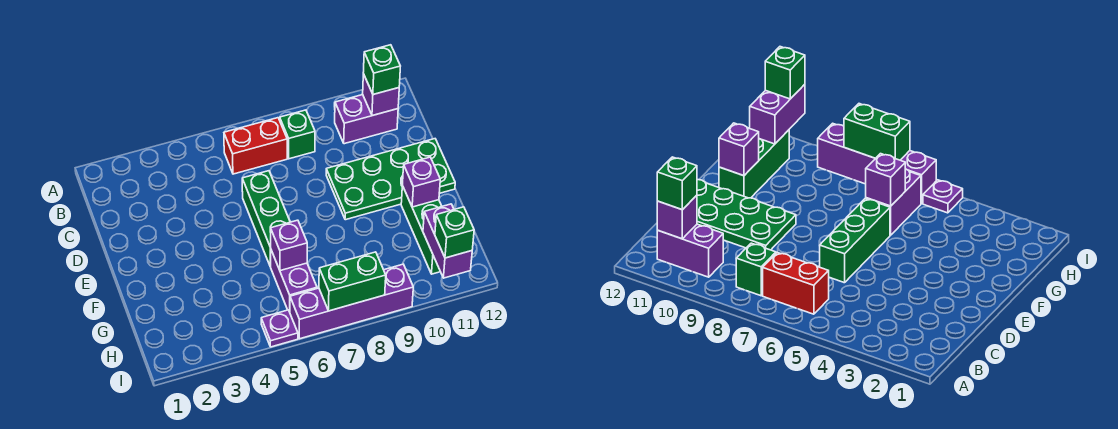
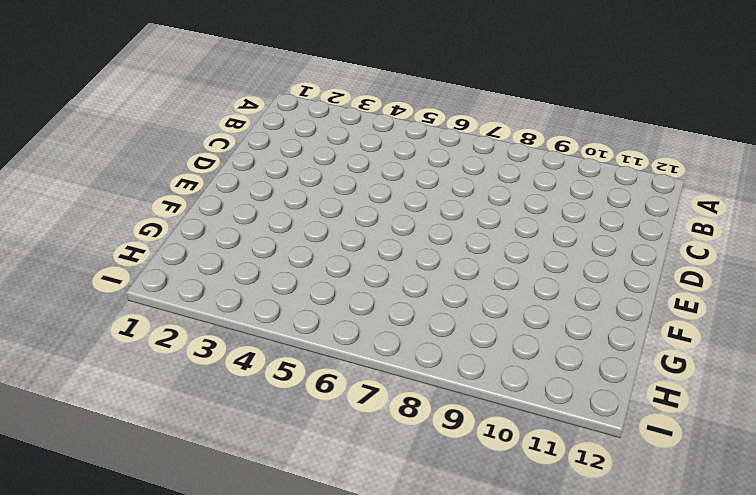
none -> red 1x2 brick [224,118,287,174]
none -> green 1x1 brick [279,110,315,159]
none -> purple 1x2 brick [335,95,398,144]

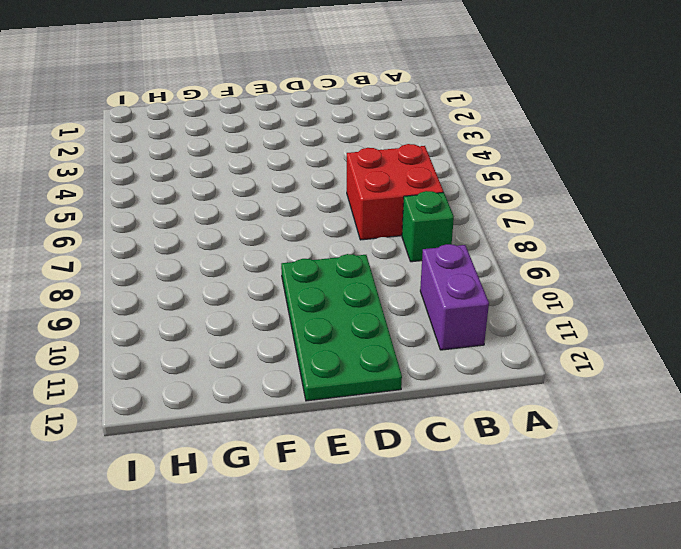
red 2x2 brick [347,144,443,240] -> red 1x2 brick [224,118,287,174]
none -> green 1x3 brick [242,171,290,267]
none -> green 1x3 brick [401,186,442,274]
none -> purple 1x2 brick [271,250,317,312]

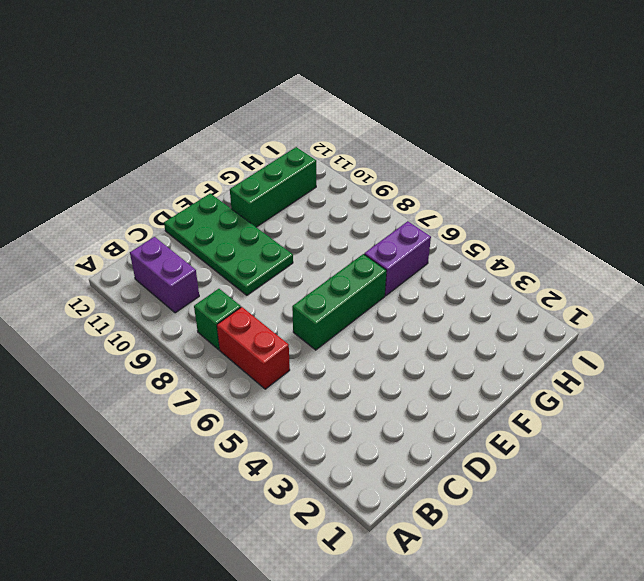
none -> purple 1x1 plate [261,310,298,347]
none -> purple 1x4 brick [290,264,413,339]
none -> purple 1x1 brick [363,74,399,116]

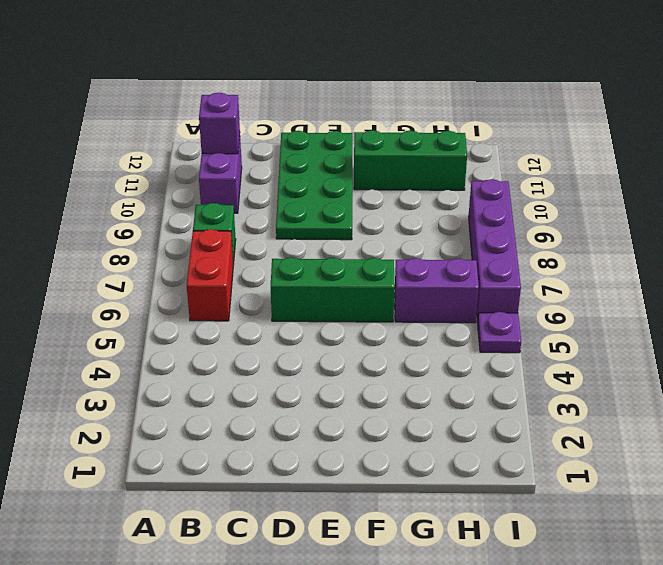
none -> purple 1x1 brick [402,157,440,207]
none -> purple 1x1 brick [271,220,307,271]
none -> purple 1x2 brick [423,204,472,278]

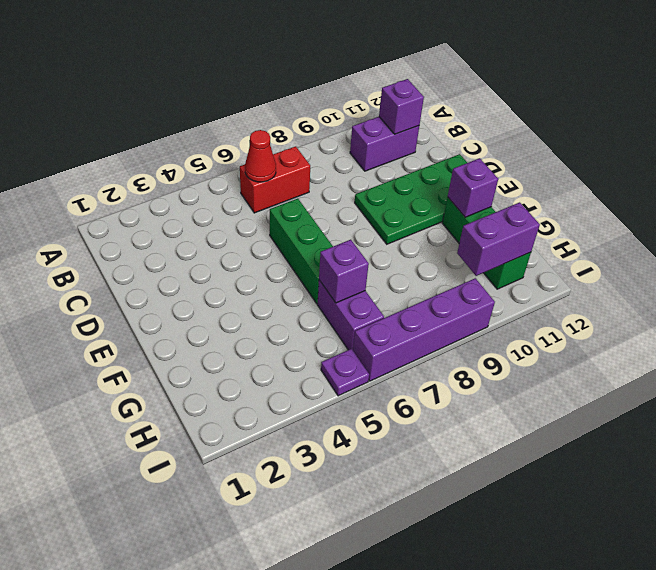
red 1x1 cone [245,130,276,182] -> none
purple 1x2 brick [457,202,540,276] -> purple 1x2 brick turned to [423,204,472,278]
none -> green 1x1 brick [279,110,315,159]
none -> green 1x2 brick [319,252,386,311]
none -> green 1x1 brick [363,45,400,94]

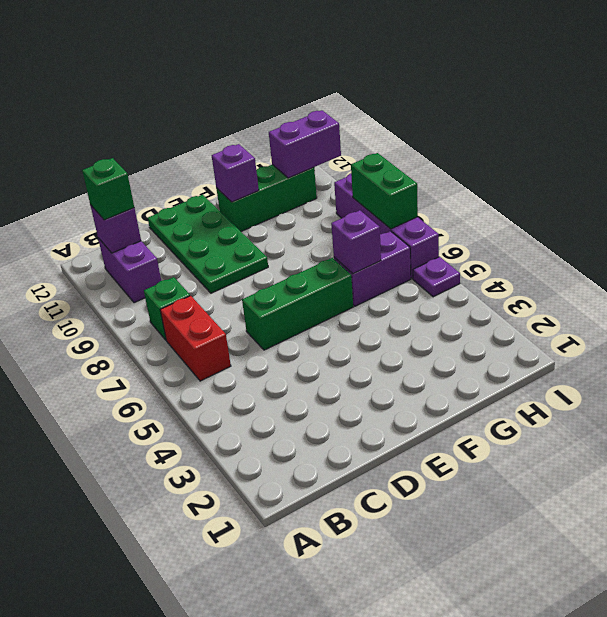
none -> green 1x1 brick [435,207,474,258]

